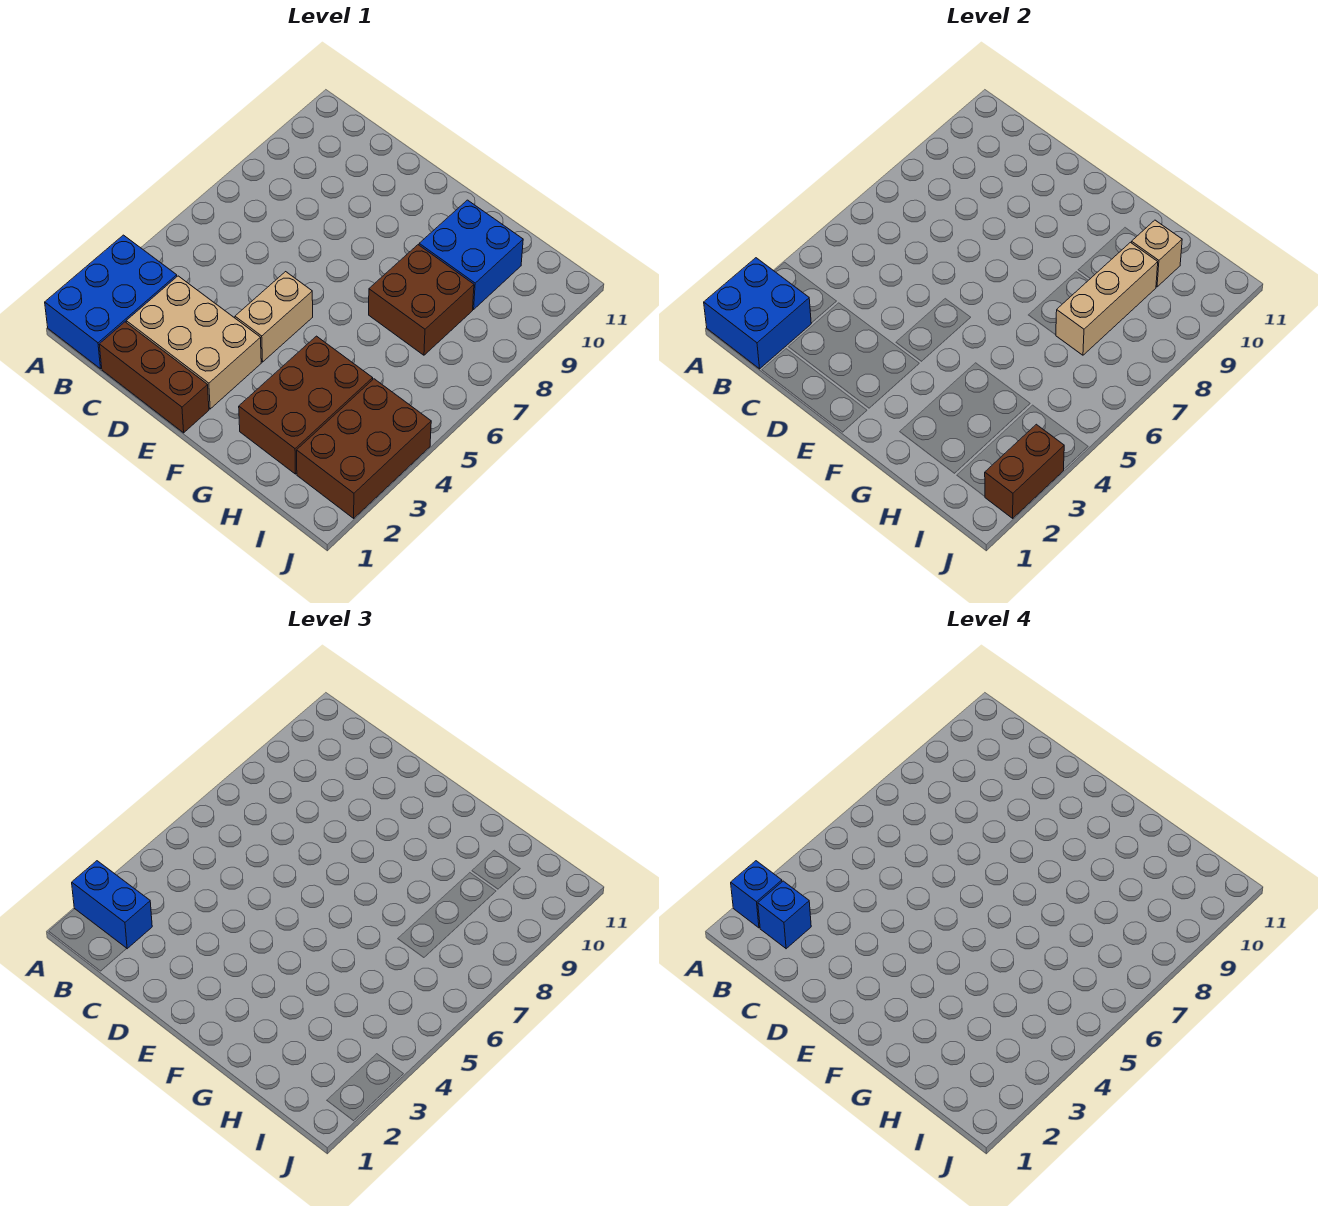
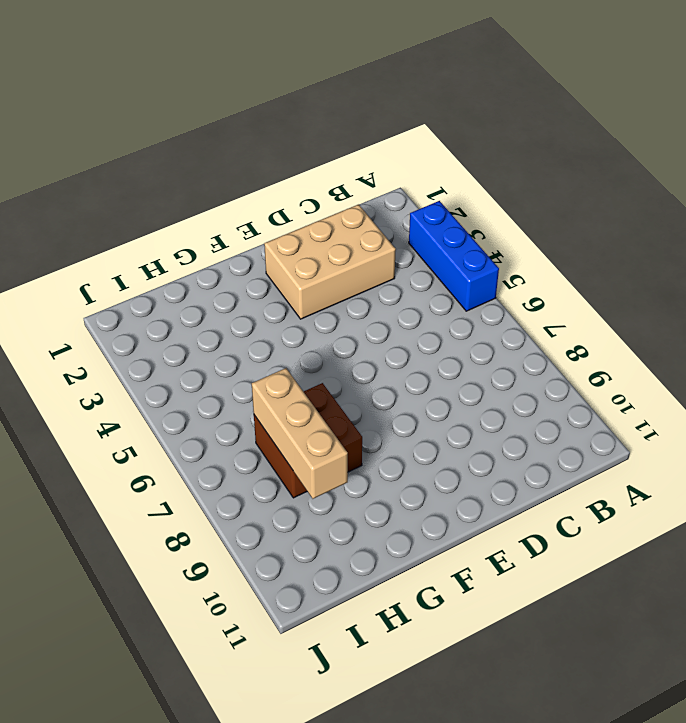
blue 1x3 brick [409,201,499,311] -> blue 2x3 brick [45,235,177,369]
none -> brown 1x3 brick [99,322,209,433]
none -> tan 1x2 brick [235,272,313,362]
none -> brown 2x3 brick [239,336,373,474]

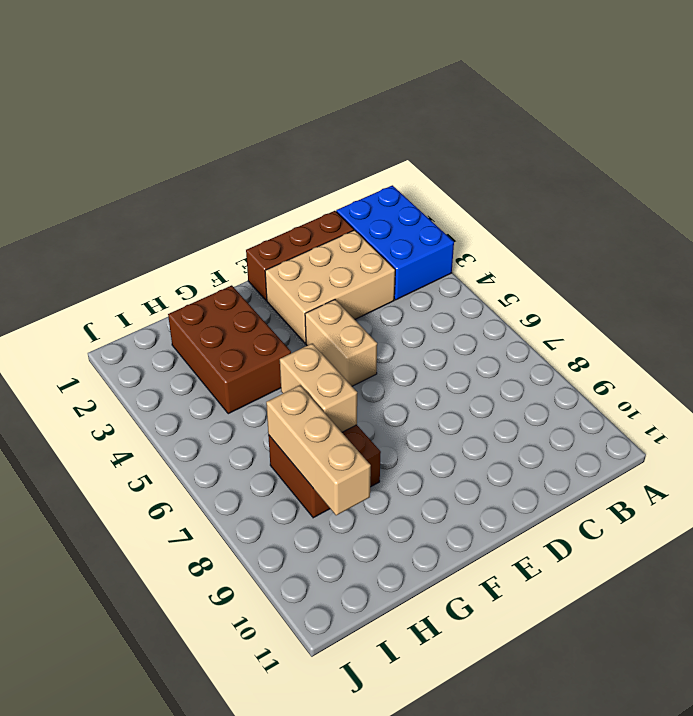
tan 1x2 brick [280,343,357,432] -> none
none -> blue 2x2 brick [419,200,523,309]
none -> brown 2x3 brick [297,379,431,518]
none -> blue 2x2 brick [704,258,811,369]

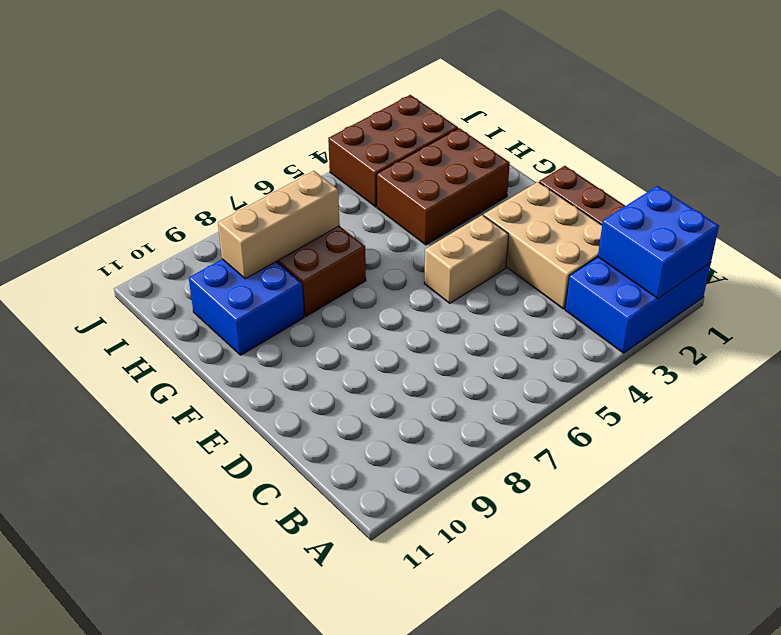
none -> tan 1x1 brick [1131,220,1182,287]
none -> brown 1x2 brick [985,424,1064,518]
none -> blue 1x2 brick [72,861,152,949]

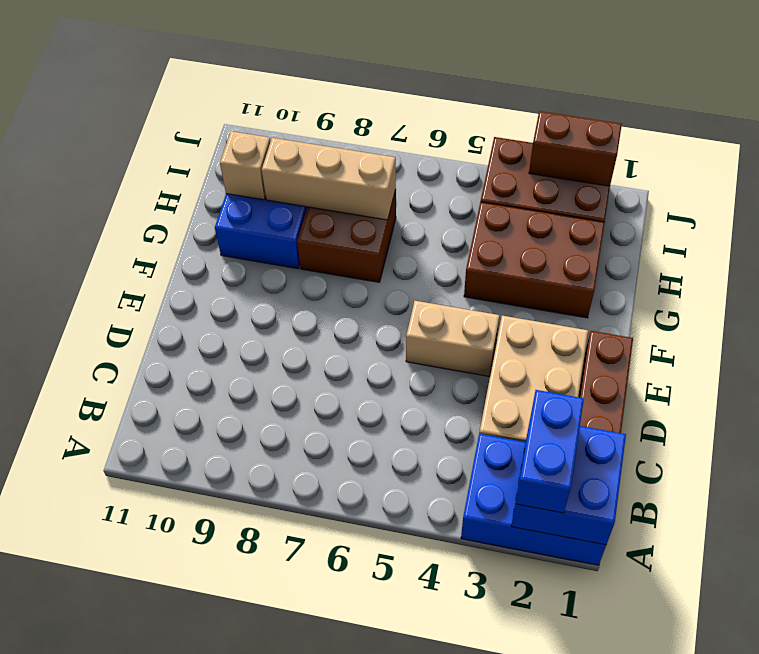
none -> blue 1x1 brick [731,861,782,928]
none -> blue 1x1 brick [758,881,811,949]

